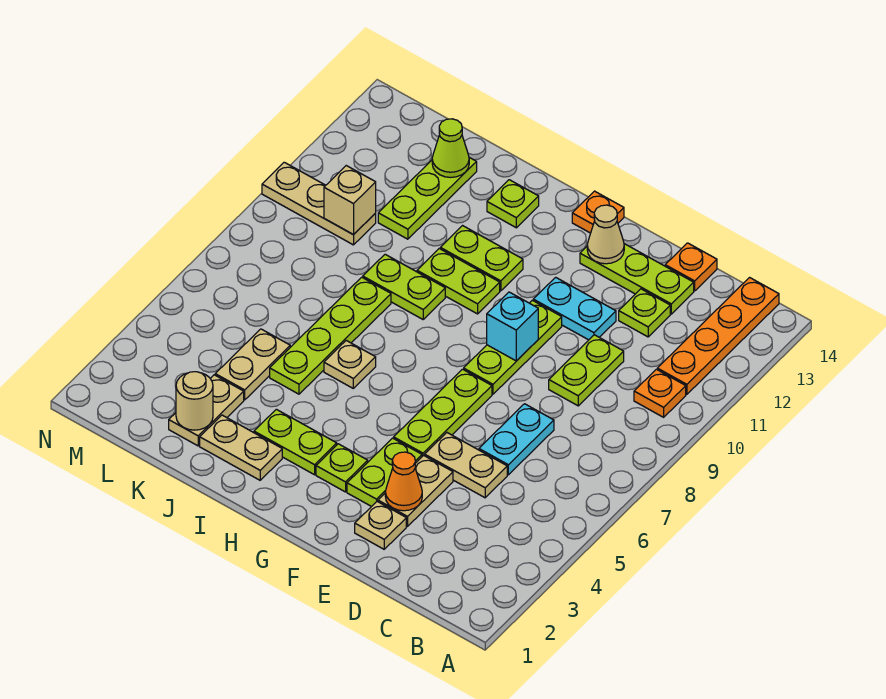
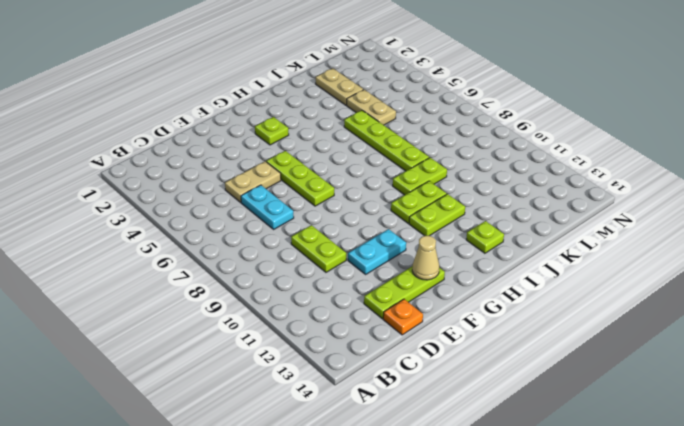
none -> orange 1x1 plate [634,369,686,417]
none -> orange 1x4 plate [657,278,779,394]
none -> lime 1x1 plate [619,289,670,337]
none -> tan 1x1 plate [355,502,406,549]

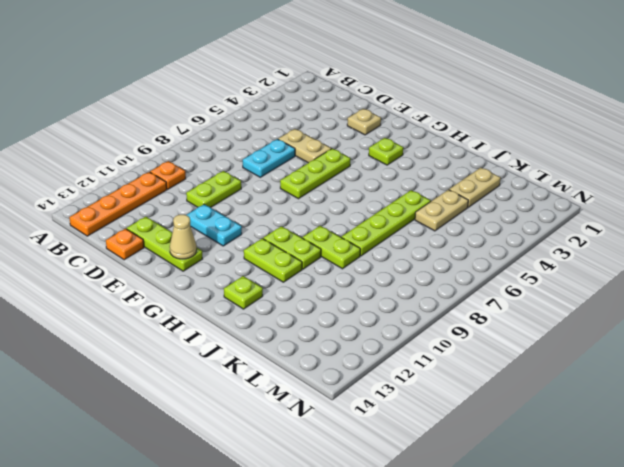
none -> lime 1x1 plate [619,289,670,337]
none -> tan 1x2 plate [378,455,453,526]
none -> lime 1x2 plate [347,438,422,507]
none -> lime 1x3 plate [464,300,562,394]

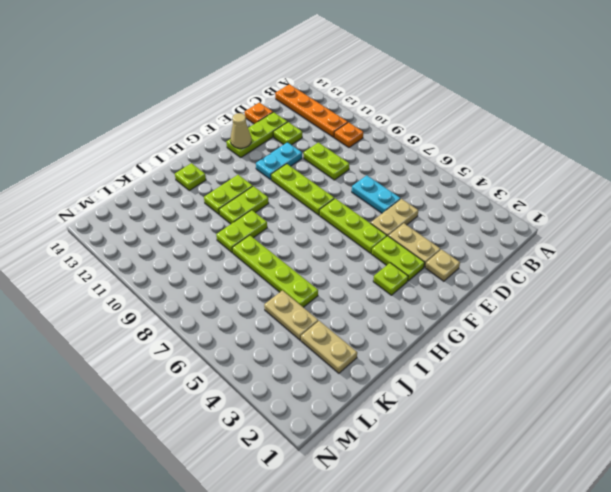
none -> orange 1x1 plate [572,191,624,233]
none -> lime 1x2 plate [254,409,337,475]
none -> tan 1x2 plate [200,415,282,480]
none -> tan 1x1 plate [324,341,376,388]

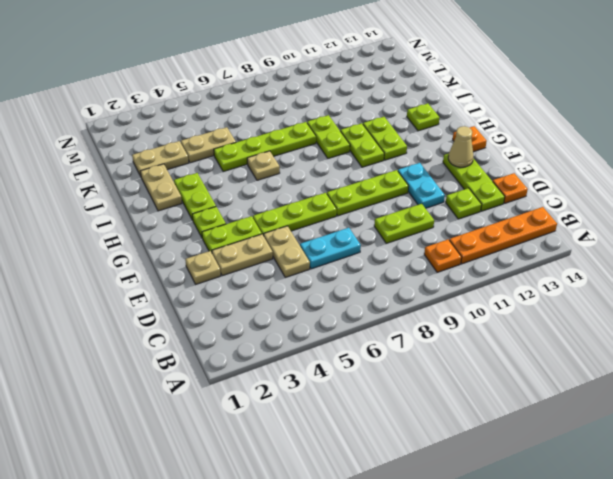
none -> lime 1x3 plate [378,157,477,239]
none -> tan 1x3 plate [262,162,376,245]
none -> orange 1x1 cone [385,452,422,511]
none -> cyan 1x1 brick [487,292,538,361]

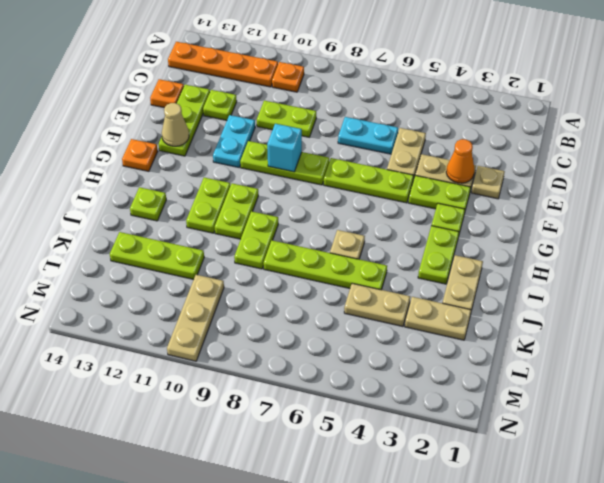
none -> tan 1x1 round brick [176,372,213,430]
none -> lime 1x1 cone [432,119,469,177]
none -> tan 1x1 brick [324,166,376,235]

